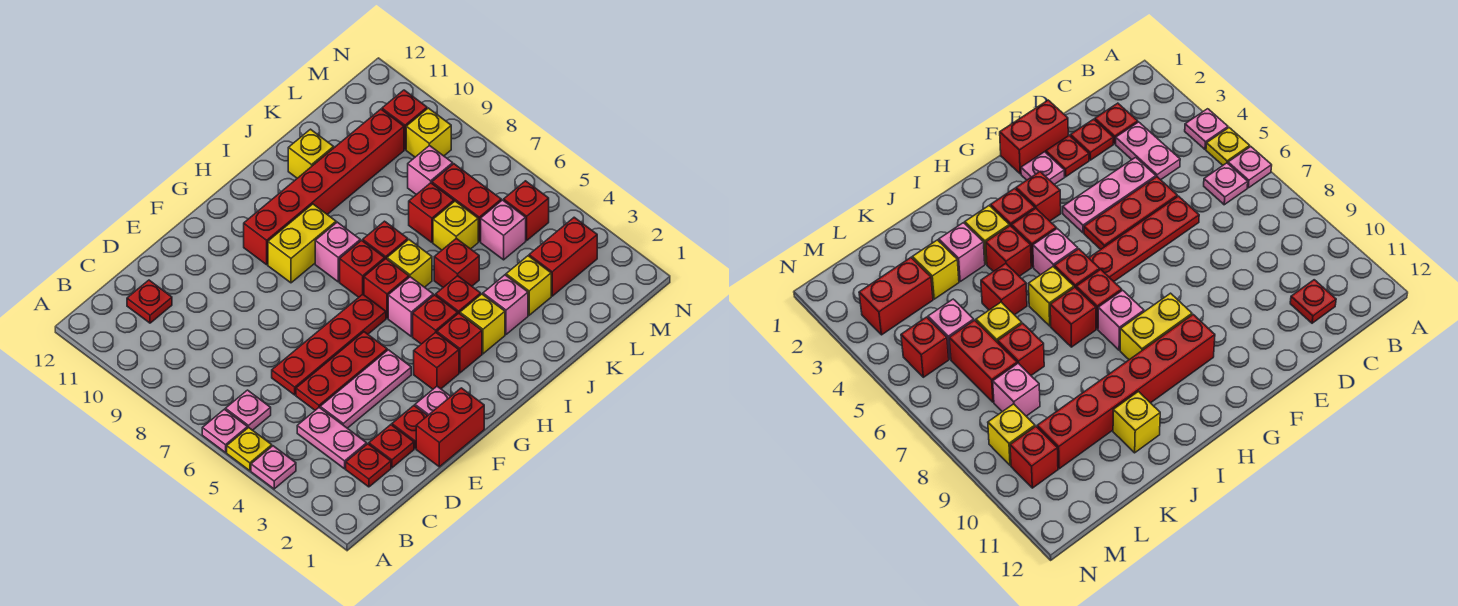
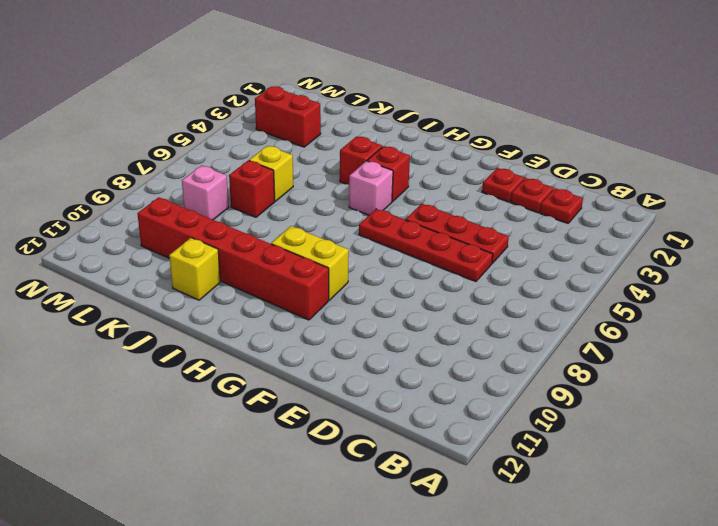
none -> pink 1x1 plate [251,446,296,489]
none -> yellow 1x1 plate [227,428,272,471]
none -> pink 1x1 plate [202,409,248,452]
none -> pink 1x1 plate [225,390,271,430]

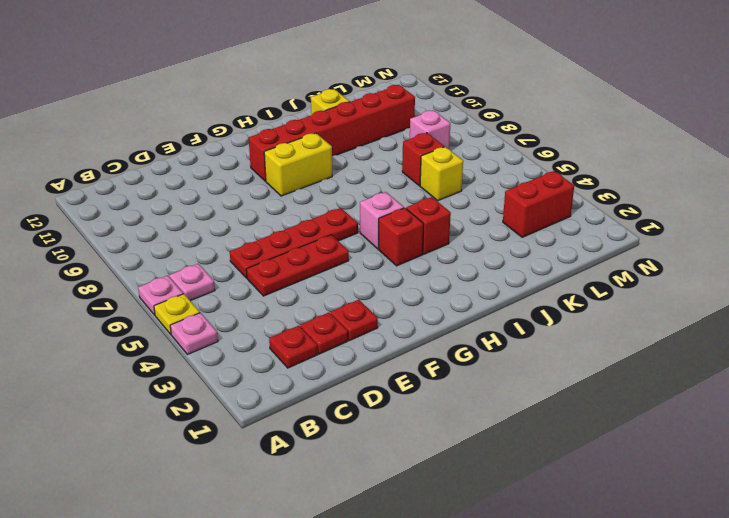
none -> pink 1x2 plate [297,408,367,469]
none -> red 1x1 plate [127,280,172,323]
none -> pink 1x3 plate [320,350,411,428]
none -> red 1x2 brick [416,388,484,467]

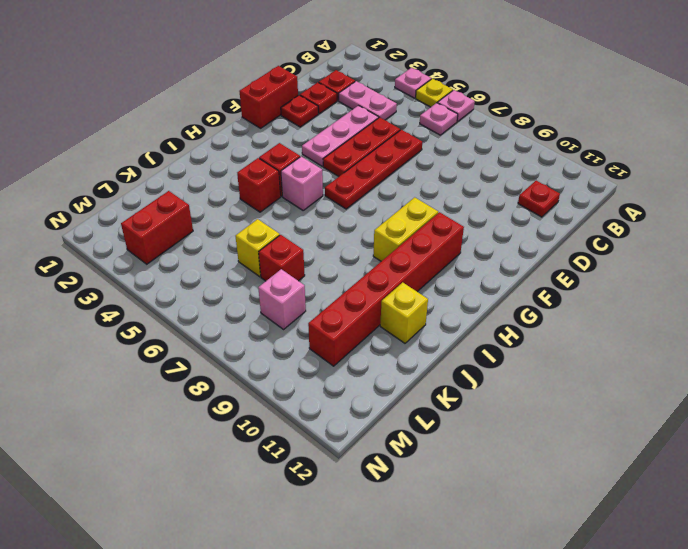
none -> pink 1x1 plate [415,386,451,415]
none -> red 1x1 brick [414,332,459,389]
none -> red 1x1 brick [437,313,482,373]
none -> red 1x1 brick [364,259,409,318]

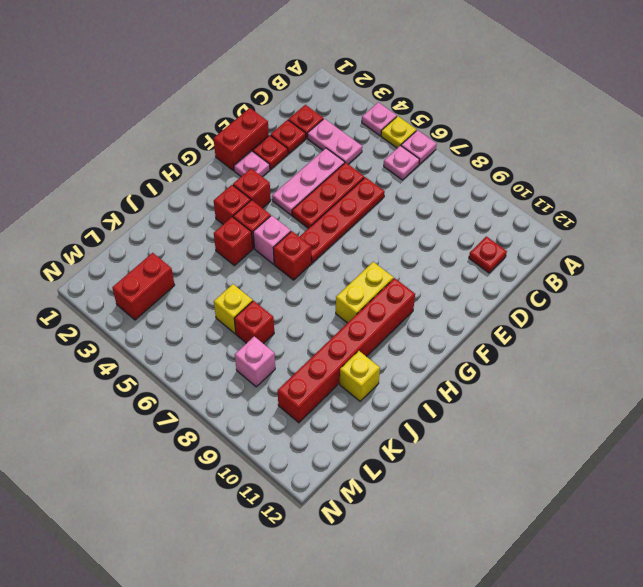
none -> red 1x1 brick [340,240,385,297]
none -> pink 1x1 brick [315,222,360,282]
none -> yellow 1x1 brick [460,294,505,354]
none -> yellow 1x1 brick [387,240,432,287]

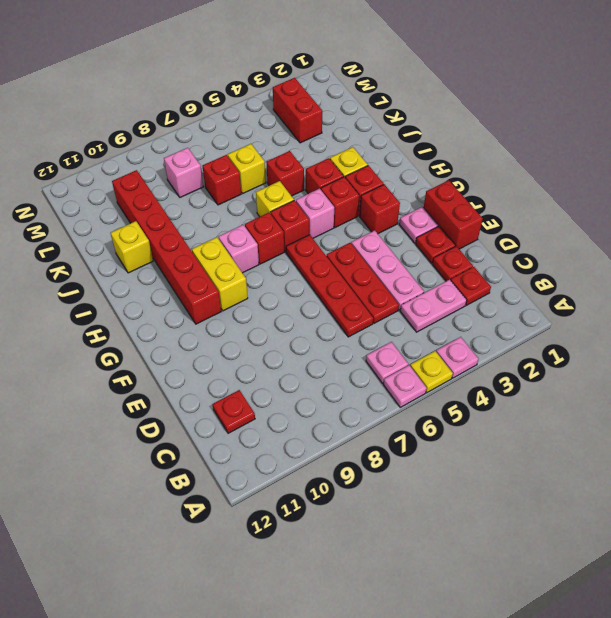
none -> red 1x1 brick [363,221,408,259]
none -> pink 1x1 brick [483,275,528,334]
none -> yellow 1x1 brick [506,256,551,315]
none -> pink 1x1 brick [481,200,526,260]

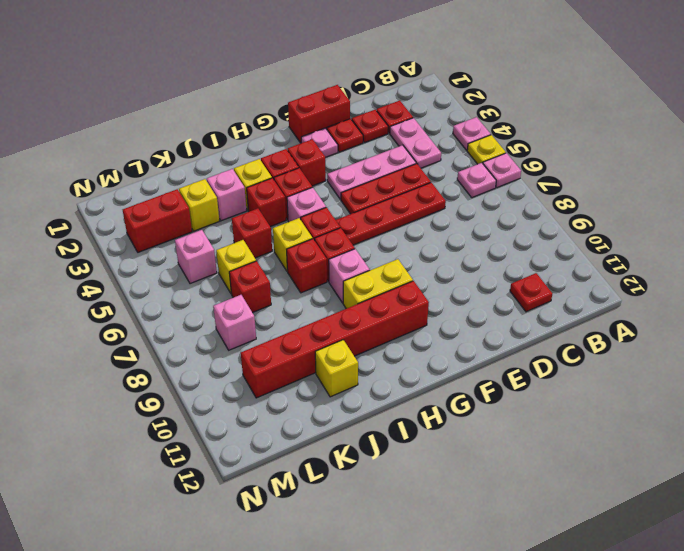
none -> red 1x2 brick [432,164,501,241]
none -> red 1x1 brick [504,181,549,240]
none -> yellow 1x1 brick [406,108,451,157]
none -> red 1x1 brick [382,90,427,150]

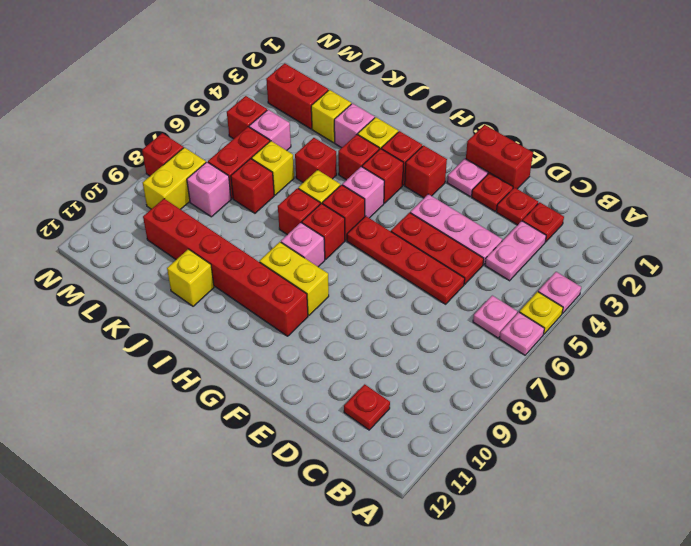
yellow 1x2 brick [143,147,206,209] -> yellow 1x1 brick [406,108,451,157]
red 1x1 brick [142,133,183,176] -> red 1x1 brick moved to [382,90,427,150]

